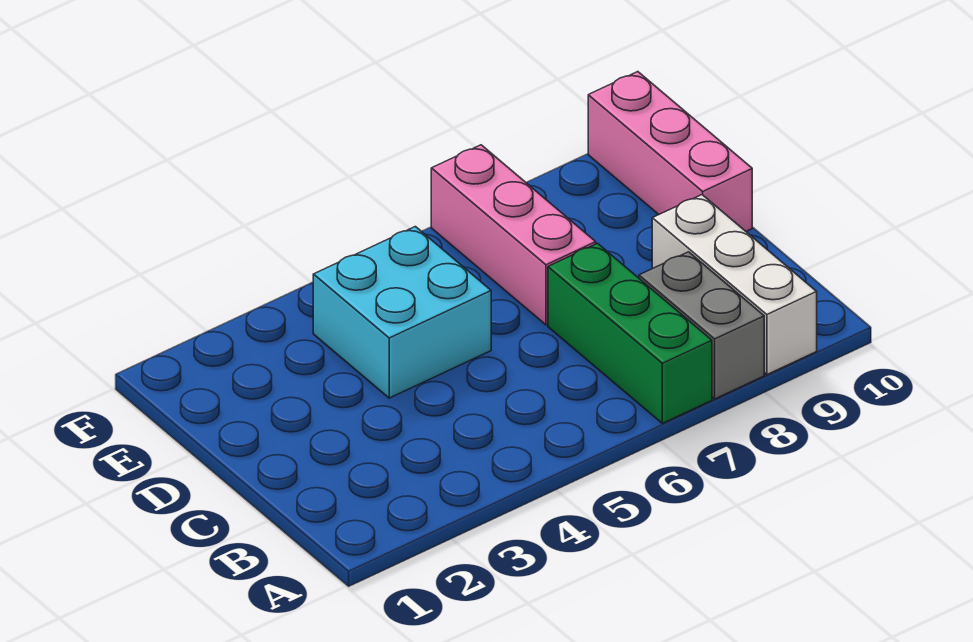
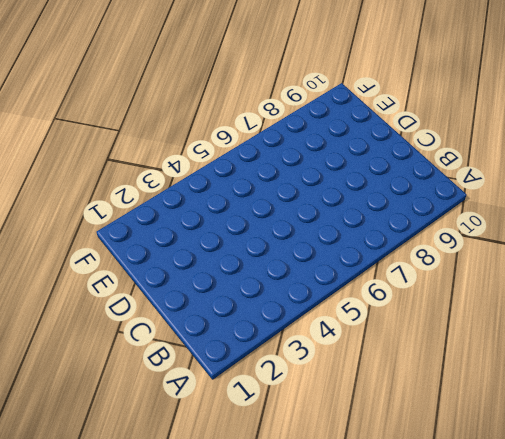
none -> green 1x3 brick [548,243,712,423]
none -> grey 1x2 brick [639,252,764,399]

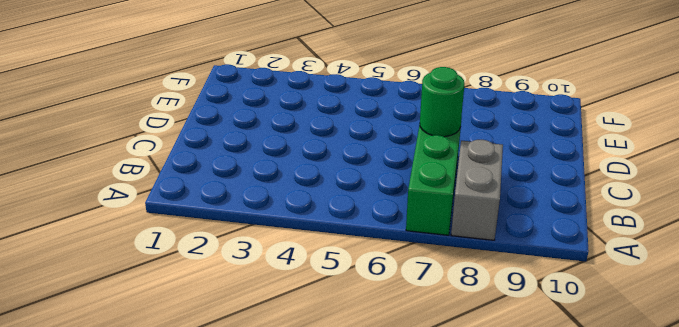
green 1x1 round brick [420,67,464,137] -> none
none -> white 1x3 brick [652,195,817,375]
none -> cyan 2x2 brick [313,227,491,398]

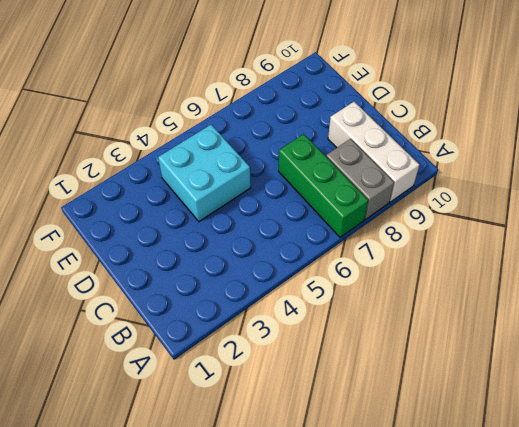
none -> pink 1x3 brick [431,145,596,325]
none -> pink 1x3 brick [588,72,752,231]

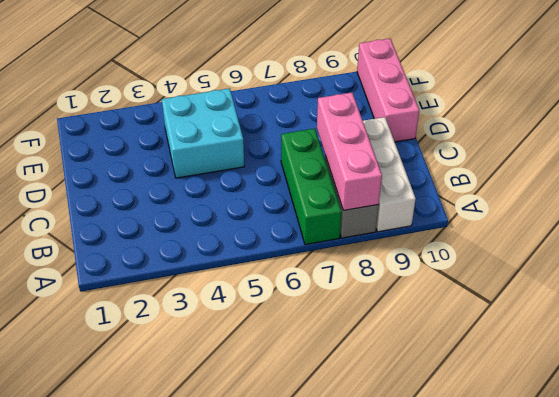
pink 1x3 brick [317,93,382,210] -> pink 1x3 brick moved to [431,145,596,325]

